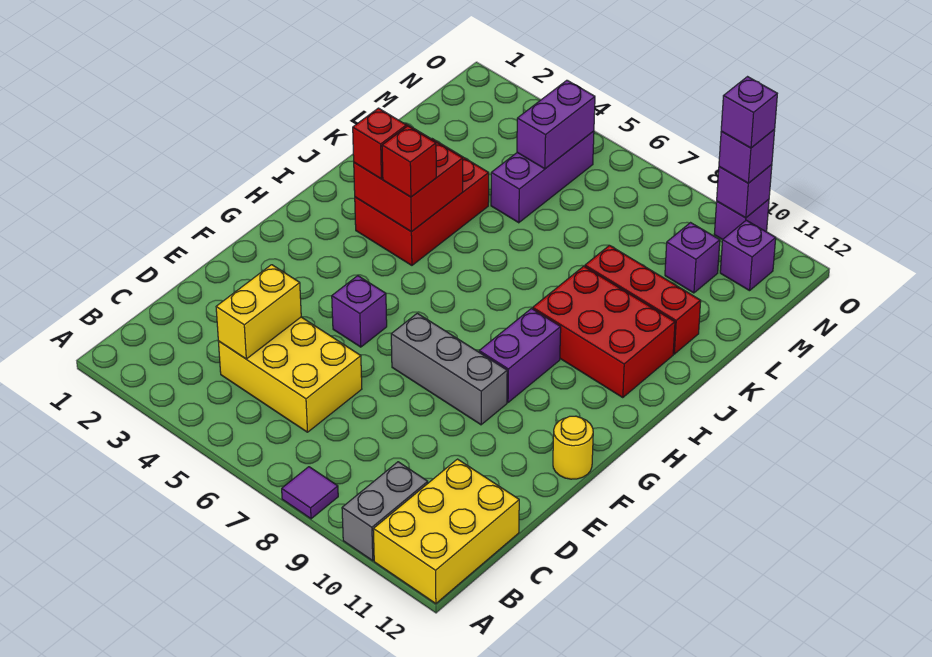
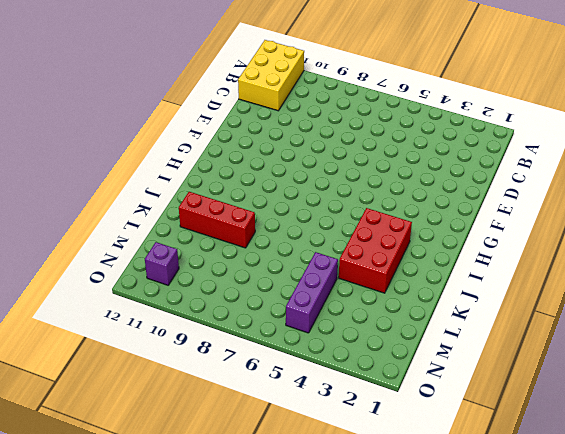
none -> purple 1x1 tile [282,467,338,519]
none -> grey 1x2 brick [342,462,428,561]
none -> yellow 2x3 brick [218,317,362,432]

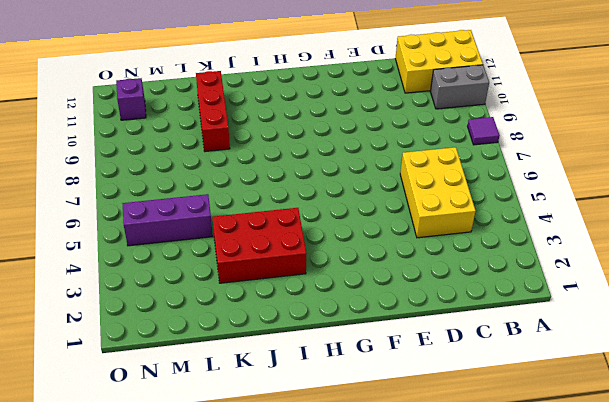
none -> purple 1x1 brick [332,276,387,347]
none -> grey 1x3 brick [391,313,507,425]
none -> yellow 1x1 round brick [553,416,593,479]

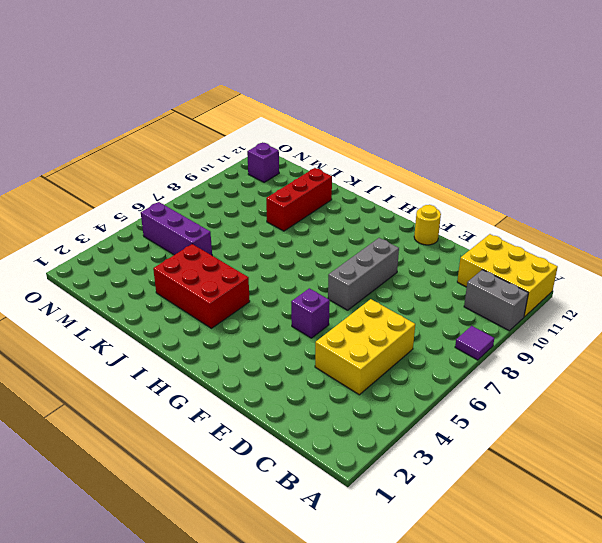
none -> purple 1x2 brick [479,309,561,402]
none -> red 2x3 brick [533,266,675,398]
none -> purple 1x1 brick [665,223,720,293]

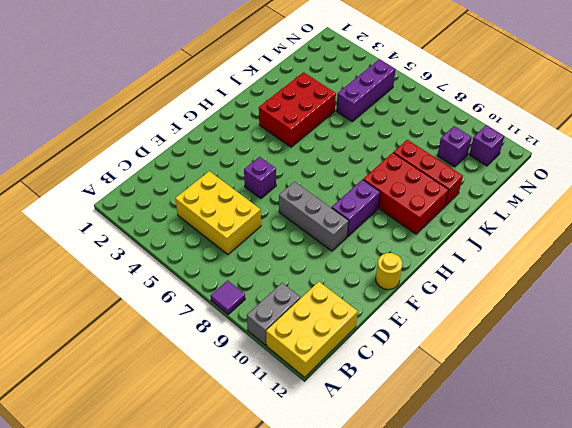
none -> purple 1x1 brick [714,199,769,240]
none -> yellow 1x2 brick [216,265,301,359]
none -> red 2x2 brick [354,124,463,232]

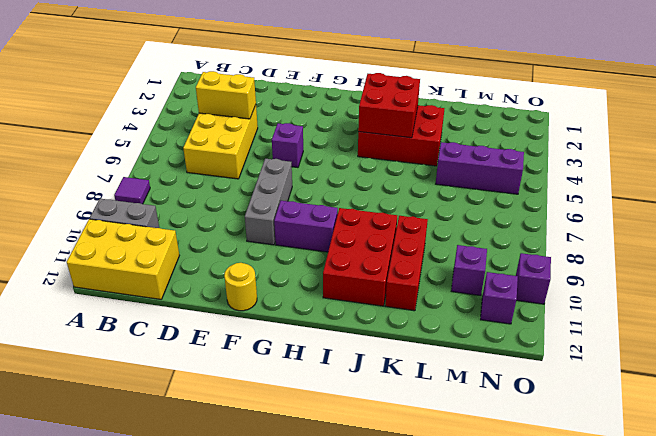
none -> purple 1x2 brick [517,80,595,169]
none -> purple 1x1 brick [717,164,772,218]
none -> red 1x1 brick [353,108,406,179]

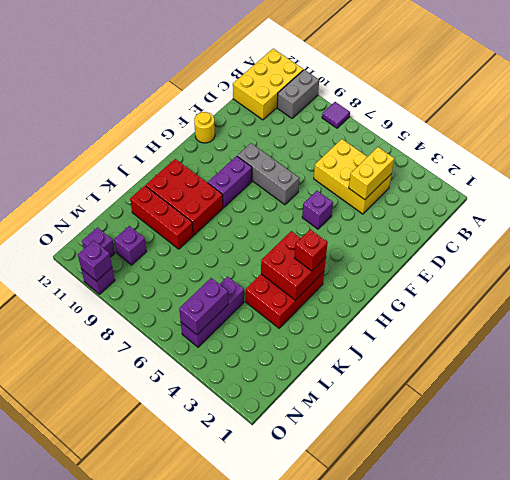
none -> red 1x1 brick [382,126,436,197]
none -> purple 1x1 brick [719,129,775,183]
none -> purple 1x1 brick [721,77,777,148]

